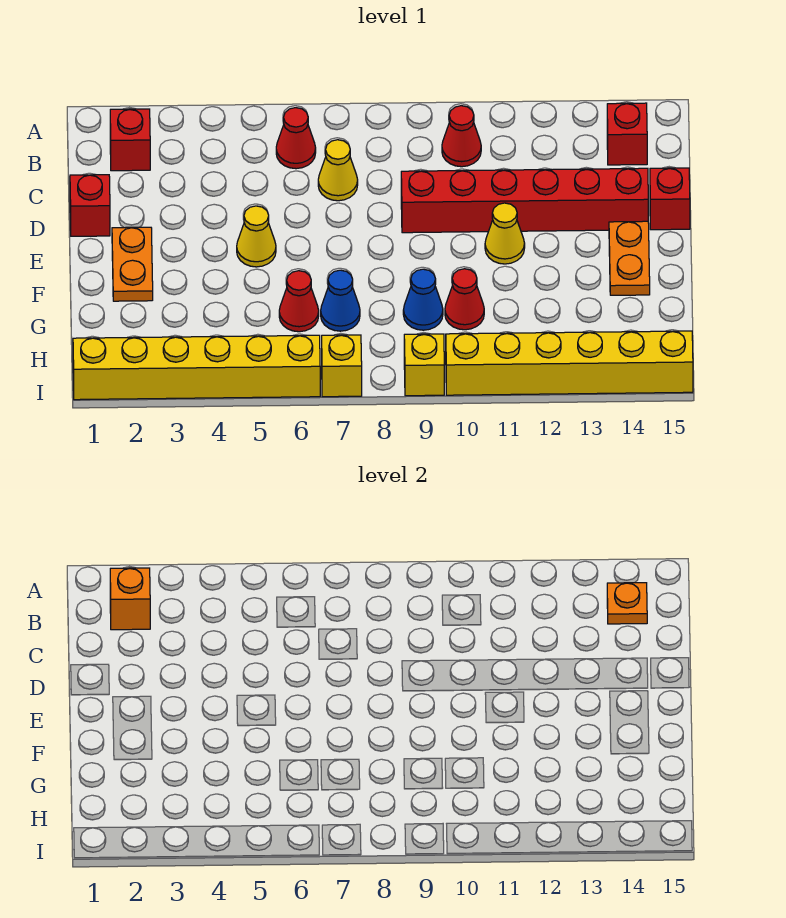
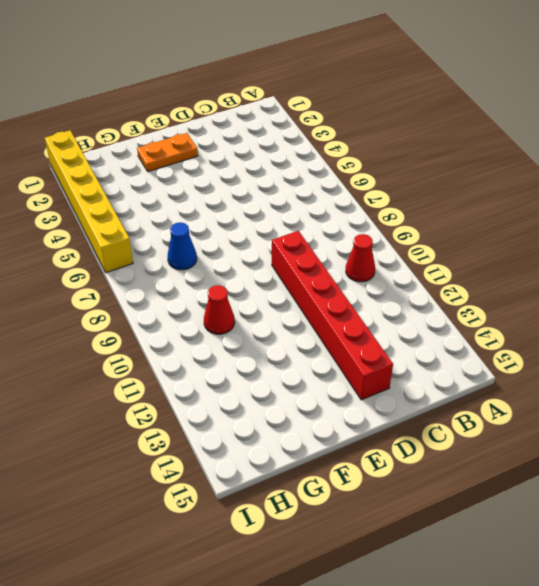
none -> red 1x1 brick [110,109,150,171]
none -> red 1x1 cone [276,108,316,169]
none -> red 1x1 brick [607,103,647,165]

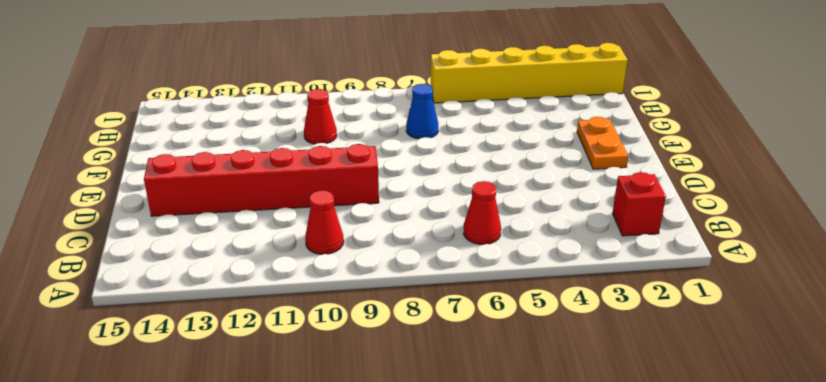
none -> red 1x1 brick [607,103,647,165]
none -> yellow 1x1 cone [318,140,358,201]
none -> red 1x1 brick [70,175,110,236]

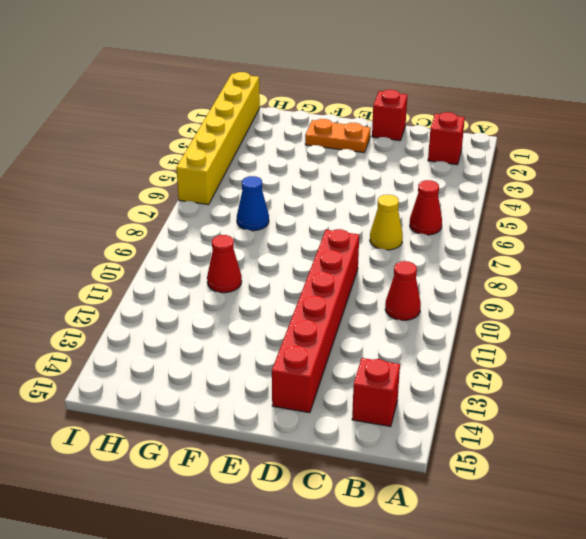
none -> red 1x1 brick [650,168,690,230]
none -> yellow 1x1 cone [237,206,276,267]
none -> yellow 1x1 cone [485,203,525,264]

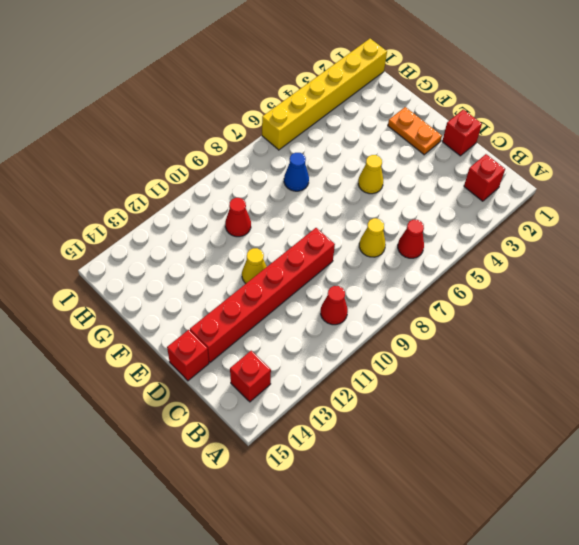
none -> orange 1x2 plate [609,221,650,295]
none -> red 1x1 cone [279,271,319,332]
none -> blue 1x1 cone [403,269,443,330]

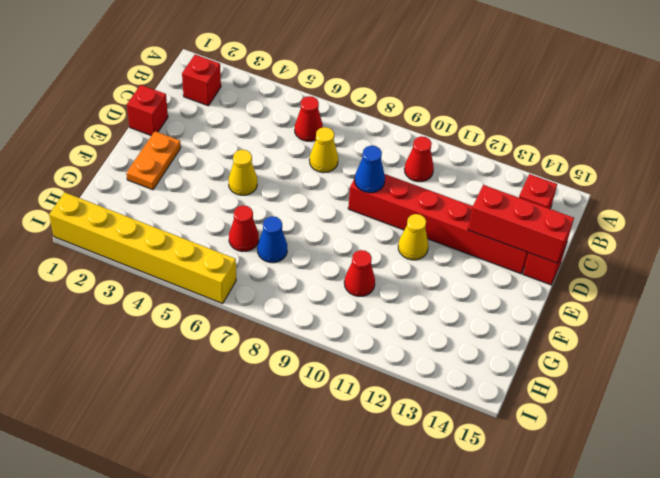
blue 1x1 cone [355,146,385,193] -> blue 1x1 cone moved to [403,269,443,330]
red 1x3 brick [468,185,574,263] -> none
none -> orange 1x2 plate [609,221,650,295]
none -> yellow 1x1 brick [322,335,362,397]
none -> yellow 1x1 brick [404,334,444,396]

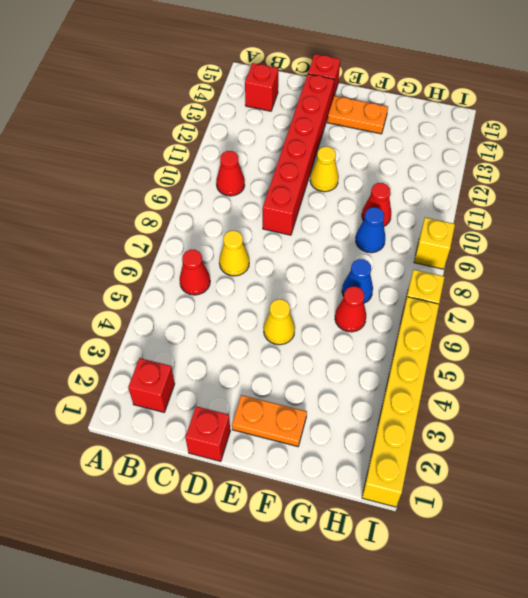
none -> yellow 1x6 brick [446,331,693,395]
none -> orange 1x1 brick [110,568,150,630]
none -> orange 1x1 plate [607,583,647,624]

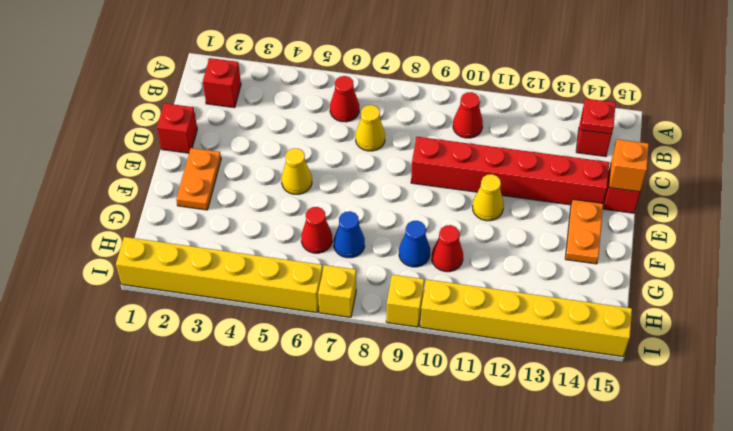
red 1x1 plate [581,99,616,134] -> orange 1x1 plate [607,583,647,624]
orange 1x1 brick [609,139,649,192] -> orange 1x1 brick moved to [110,568,150,630]

